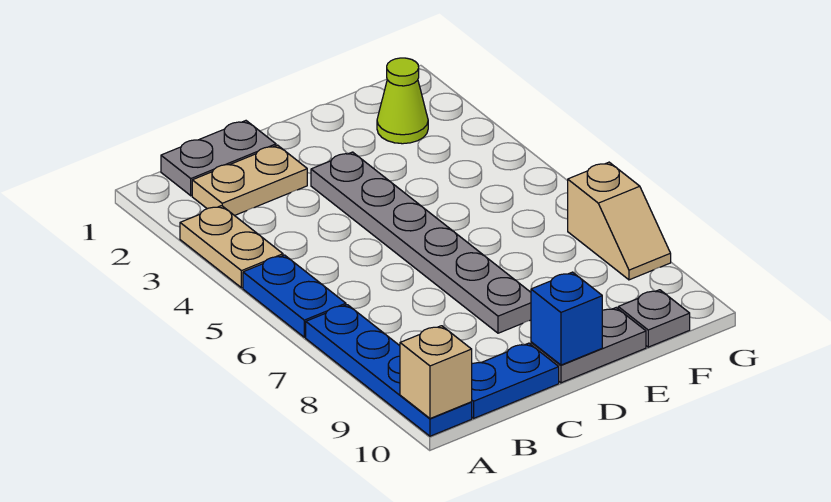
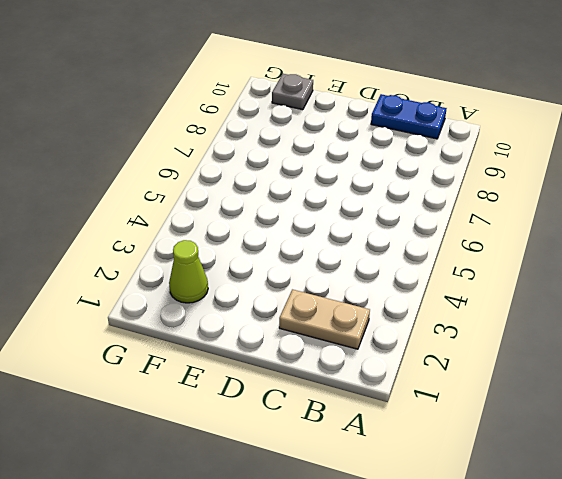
none -> tan 1x2 plate [180,206,283,288]
none -> blue 1x2 plate [243,255,346,337]
none -> blue 1x4 plate [306,305,472,436]

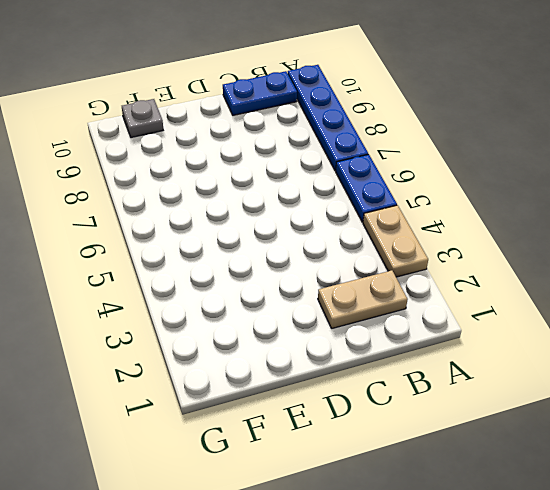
none -> grey 1x2 plate [161,121,276,196]
none -> grey 1x6 plate [311,152,531,333]
none -> grey 1x2 plate [531,308,646,383]

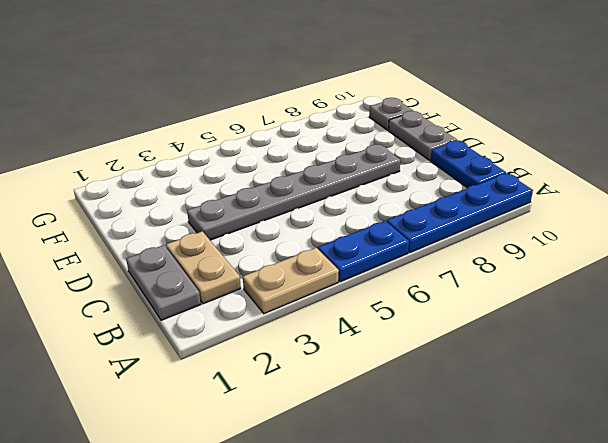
none -> lime 1x1 cone [377,58,428,144]
none -> tan 1x2 slope [568,162,671,280]
none -> tan 1x1 brick [400,326,472,418]

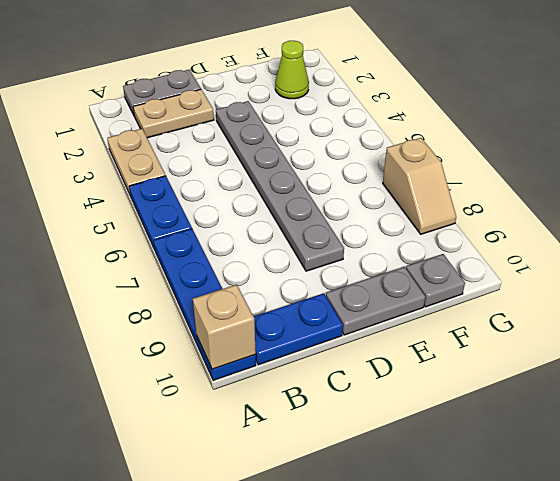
none -> blue 1x1 brick [531,272,602,365]

